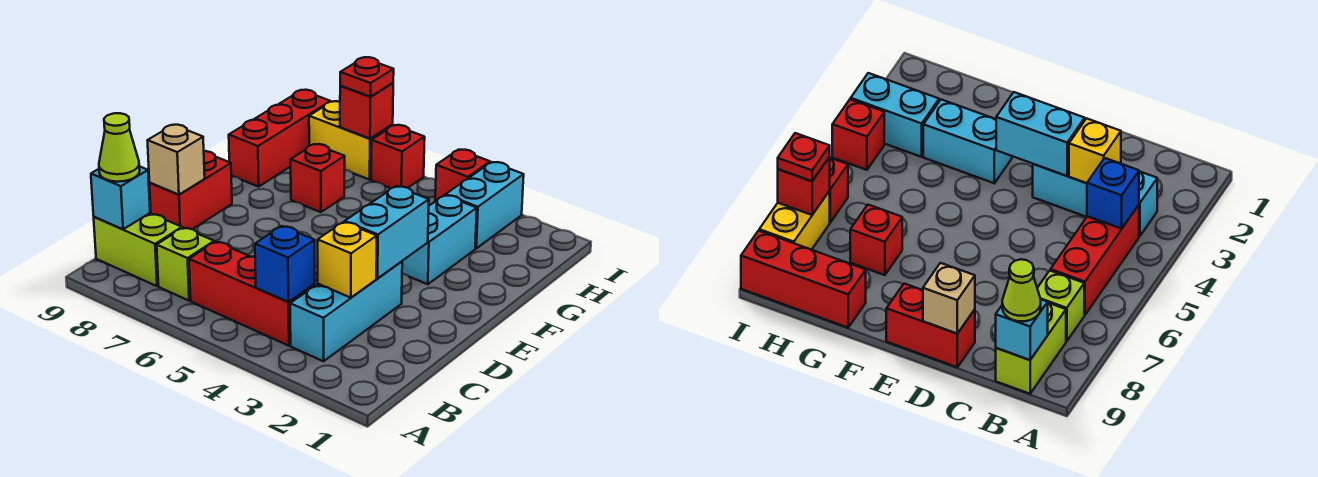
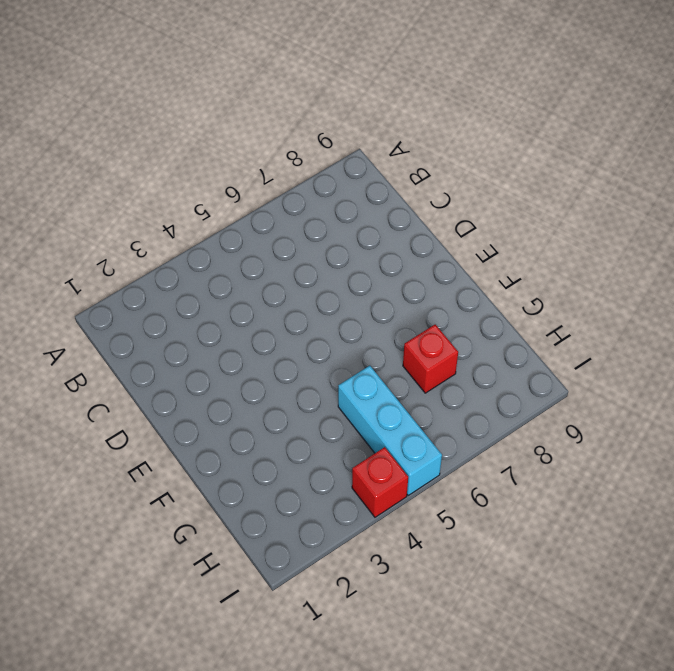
cyan 1x3 brick [338,366,442,495] -> cyan 1x3 brick moved to [290,261,402,361]
none -> red 1x3 brick [189,242,315,346]
none -> lime 1x1 brick [157,228,214,301]
none -> lime 1x2 brick [94,213,182,286]

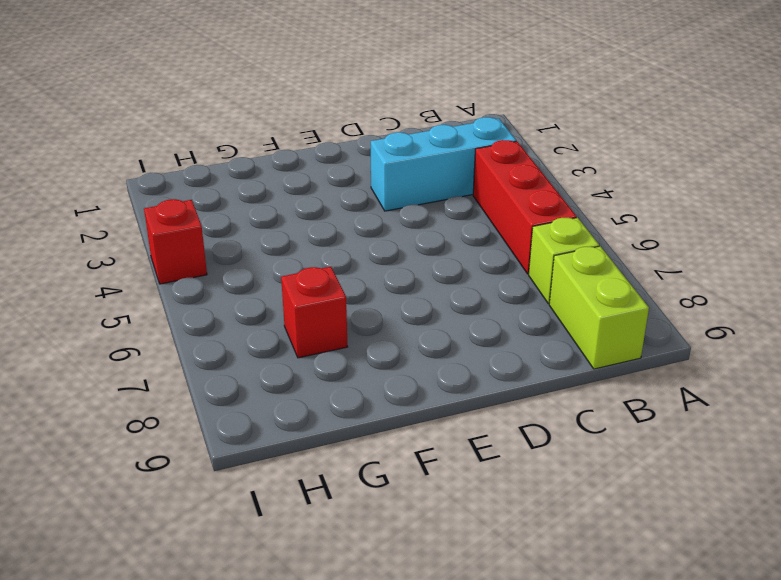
none -> red 1x2 brick [150,151,232,229]
none -> cyan 1x2 brick [402,195,477,284]
none -> red 1x3 brick [229,90,331,187]

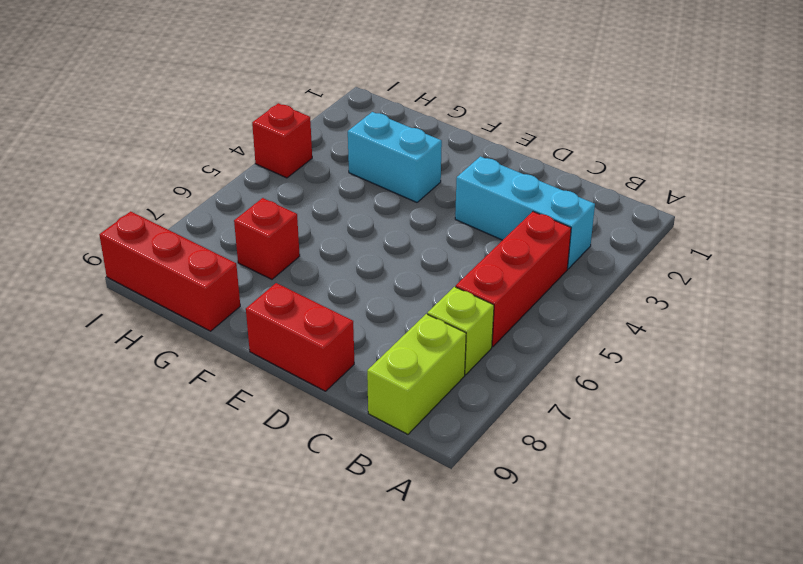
none -> cyan 1x2 brick [446,162,524,248]
none -> red 1x1 brick [371,125,425,188]
none -> yellow 1x2 brick [309,101,393,180]

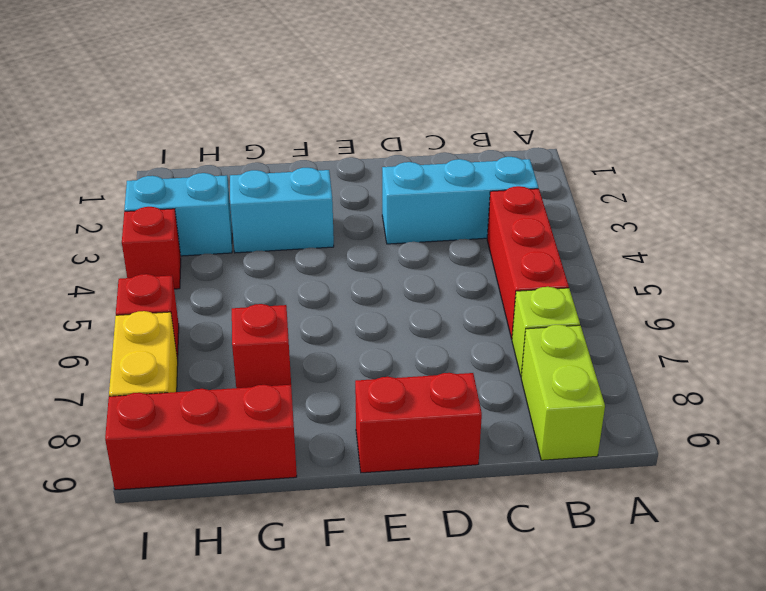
none -> blue 1x1 brick [255,226,315,302]
none -> cyan 1x1 brick [91,166,150,229]
none -> yellow 1x1 brick [318,222,377,298]

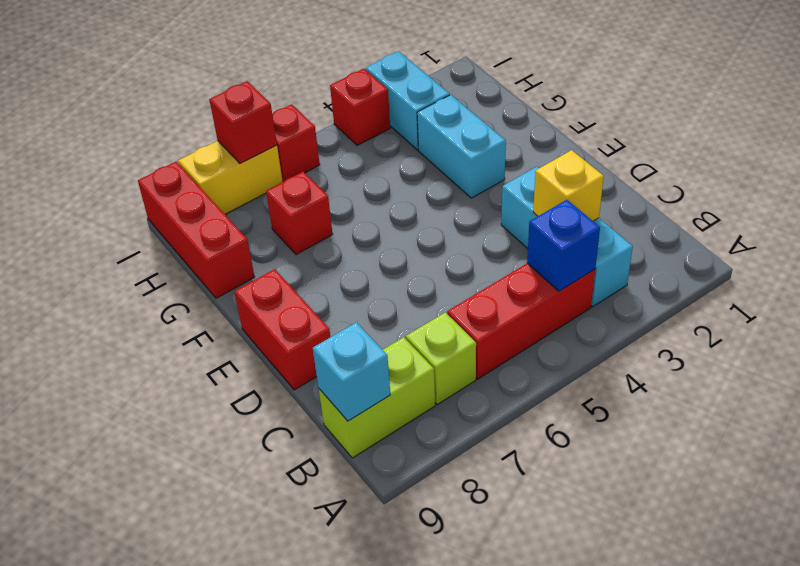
none -> cyan 1x2 brick [345,186,429,278]
none -> tan 1x1 brick [147,125,205,195]
none -> lime 1x1 cone [99,113,140,182]

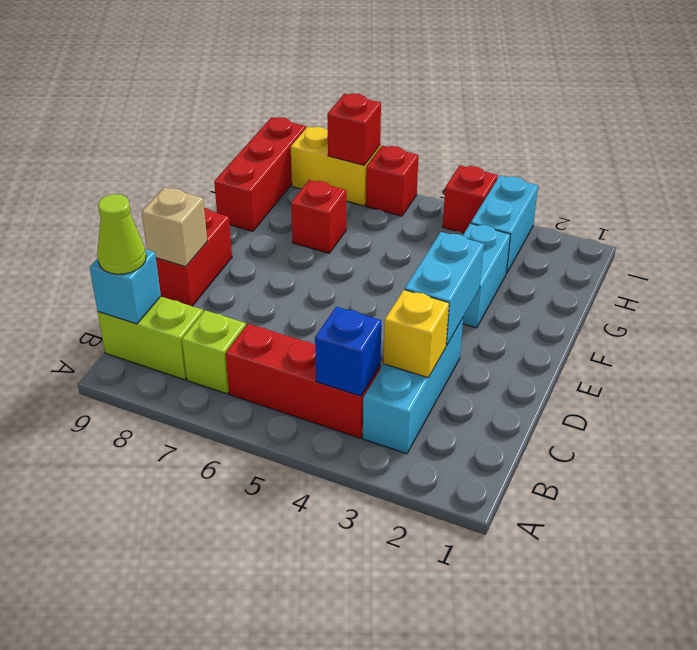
none -> red 1x1 plate [340,57,394,97]

